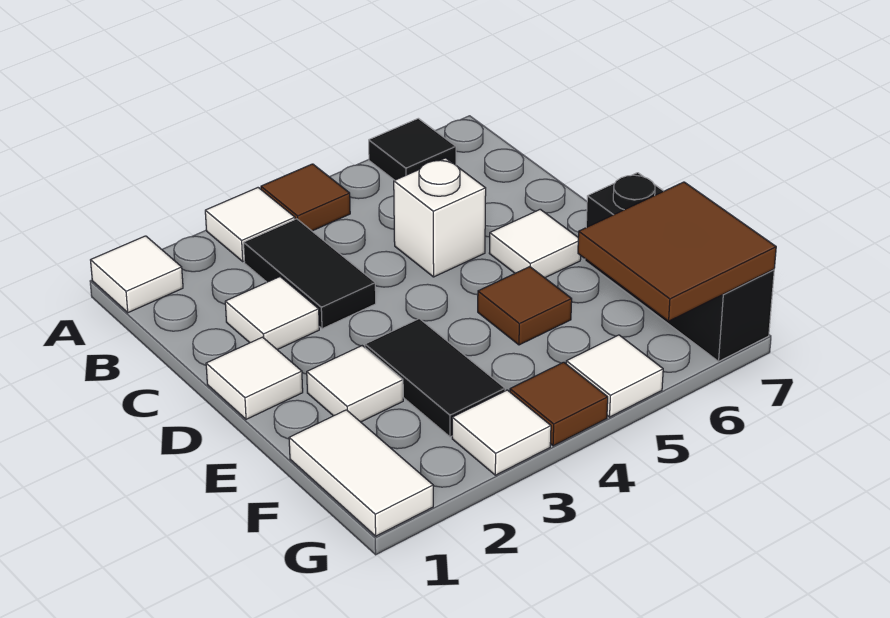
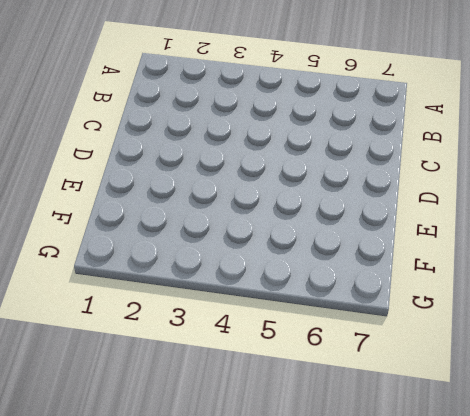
none -> white 1x1 tile [91,236,183,313]
none -> white 1x1 tile [205,188,295,261]
none -> brown 1x1 tile [261,164,350,231]

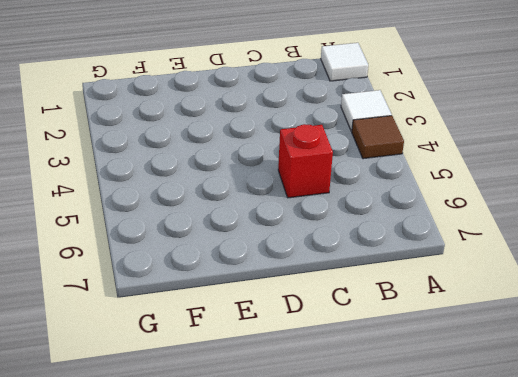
red 1x1 brick [278,124,333,198] -> white 1x1 brick [394,158,486,277]
none -> black 1x1 tile [369,118,456,180]
none -> black 1x2 tile [244,219,376,329]
none -> white 1x1 tile [225,277,319,350]

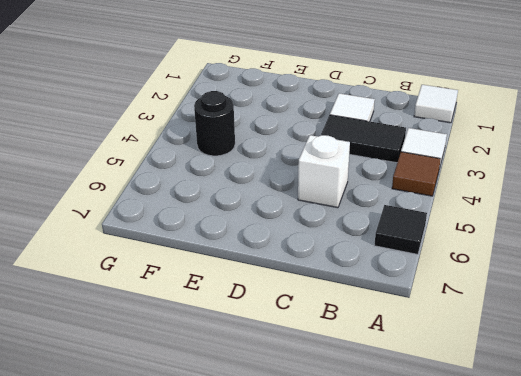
black 1x1 round brick [194,91,235,156] -> none
none -> white 1x1 tile [206,337,303,419]
none -> white 1x1 tile [489,209,581,278]
none -> white 1x1 tile [307,346,403,422]

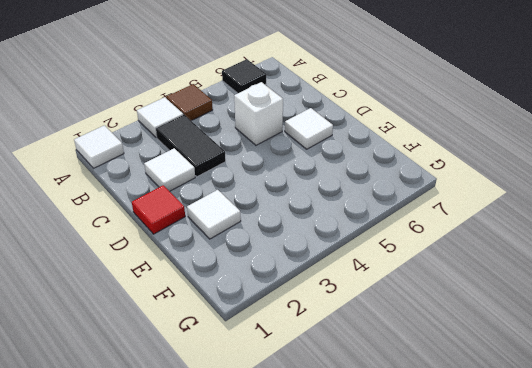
red 1x1 tile [132,185,185,234] -> white 1x1 tile [206,337,303,419]
none -> black 1x2 tile [365,319,505,437]
none -> brown 1x1 tile [478,267,572,345]
none -> black 1x3 brick [585,173,774,361]

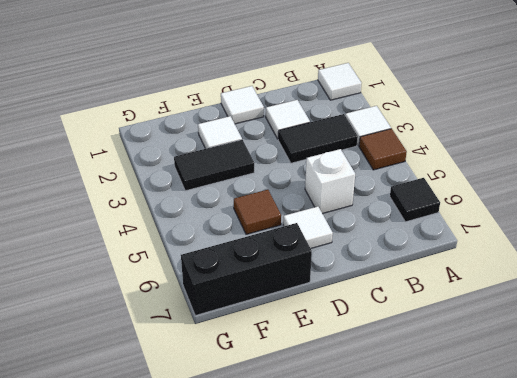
none -> white 1x2 tile [289,410,433,536]
none -> white 1x1 tile [452,390,551,475]
none -> brown 1x1 tile [510,362,608,446]

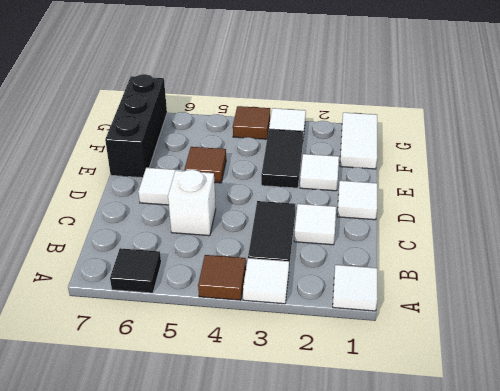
none -> white 1x1 tile [566,335,663,417]
none -> brown 2x2 tile [578,182,776,321]

